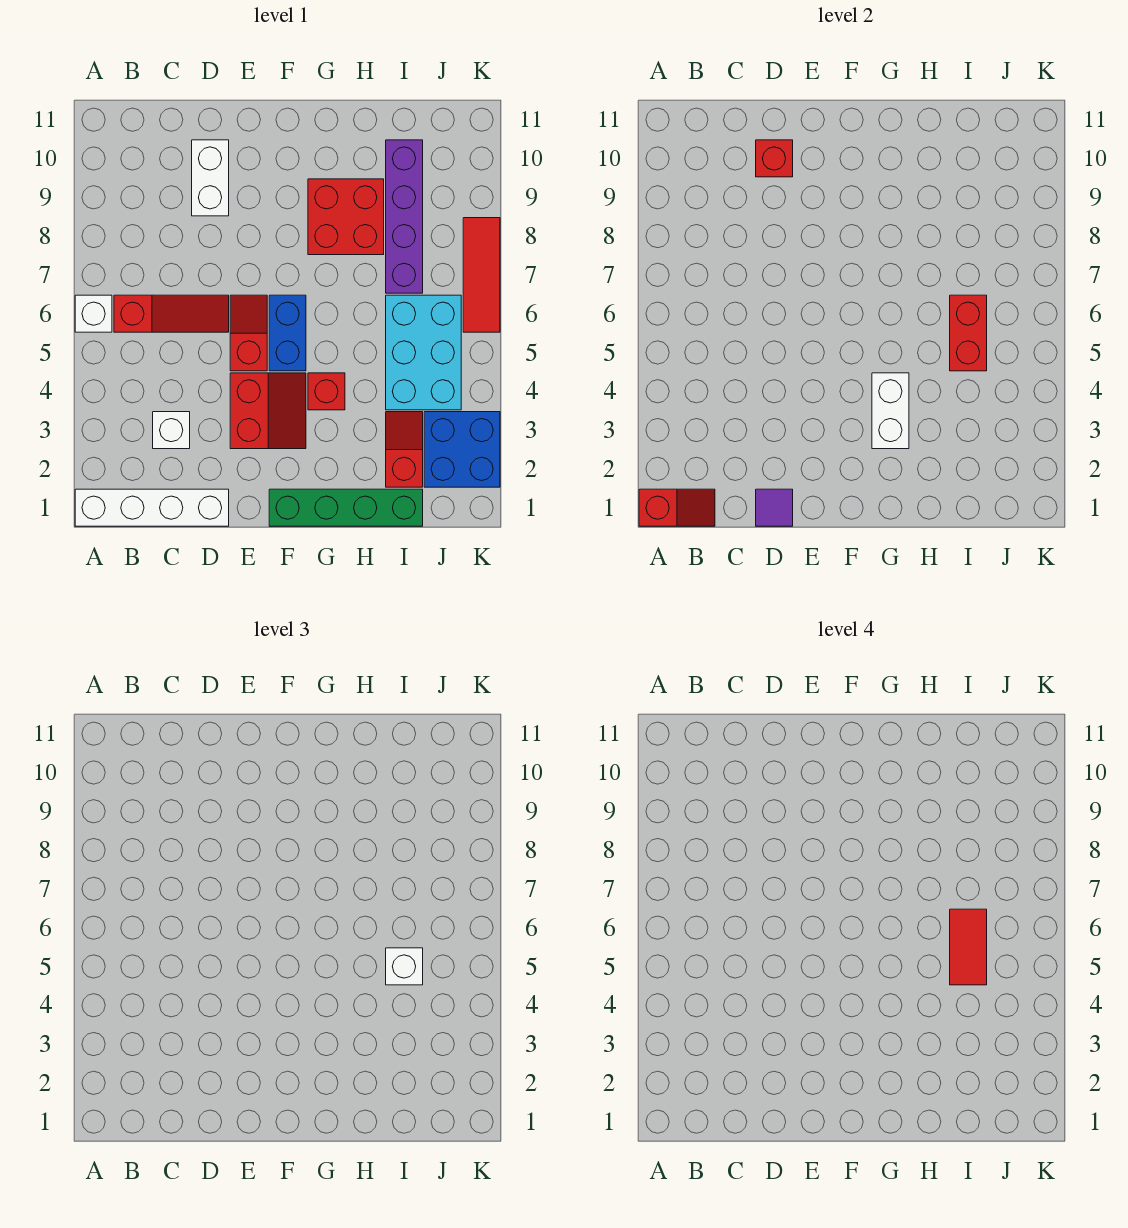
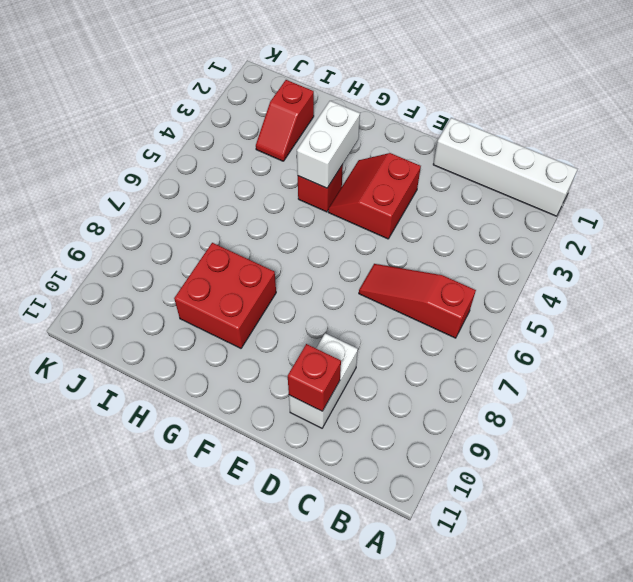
none -> white 1x1 brick [75,295,112,332]
none -> white 1x1 brick [153,412,190,449]
none -> red 1x2 slope [230,295,267,371]

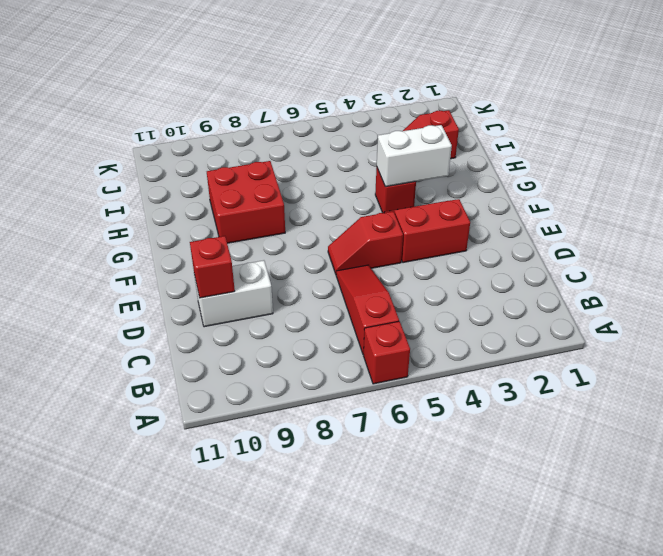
red 1x1 brick [364,321,410,384] -> white 1x1 brick [75,295,112,332]
none -> white 1x4 brick [75,489,229,526]
none -> white 1x1 brick [153,412,190,449]
none -> green 1x4 brick [269,489,423,526]

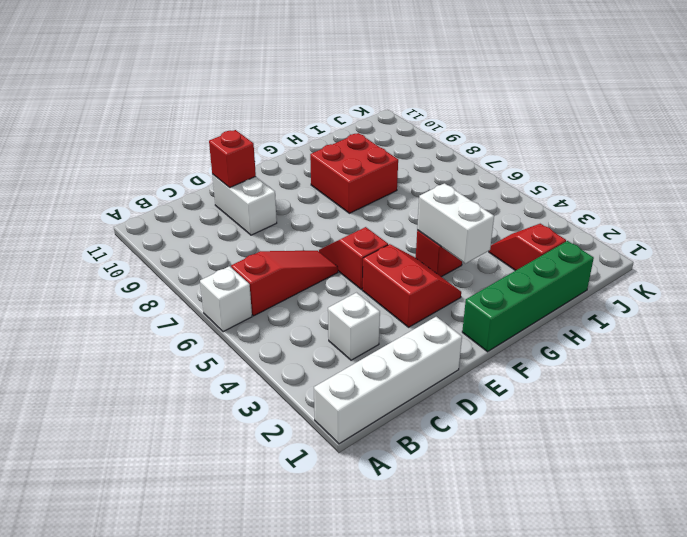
none -> blue 1x2 brick [269,295,306,371]
none -> cyan 2x3 brick [386,295,461,410]
none -> purple 1x4 brick [386,140,423,293]

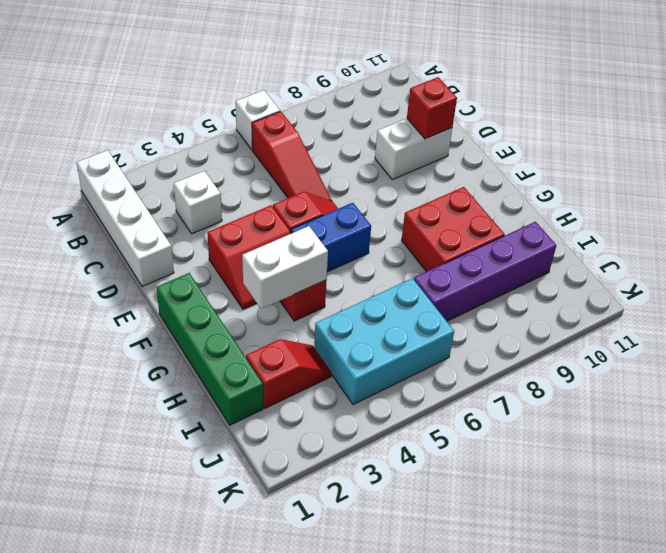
none -> blue 2x2 brick [424,412,500,487]
none -> red 1x3 tile [463,218,500,332]
none -> red 1x2 slope [639,489,715,526]

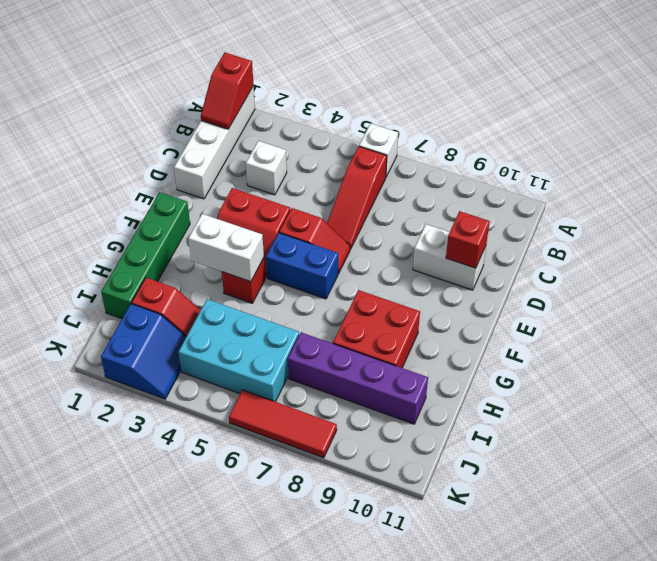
blue 2x2 slope [101,304,186,399] -> blue 2x2 brick [424,412,500,487]
none -> purple 1x1 tile [756,489,793,526]
none -> red 1x2 brick [950,295,987,371]
none -> white 1x1 brick [386,948,423,985]

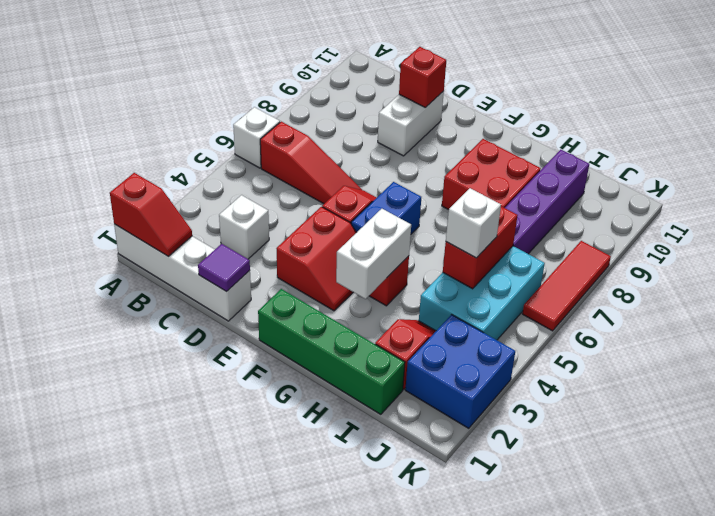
none -> red 1x2 tile [950,909,987,985]

